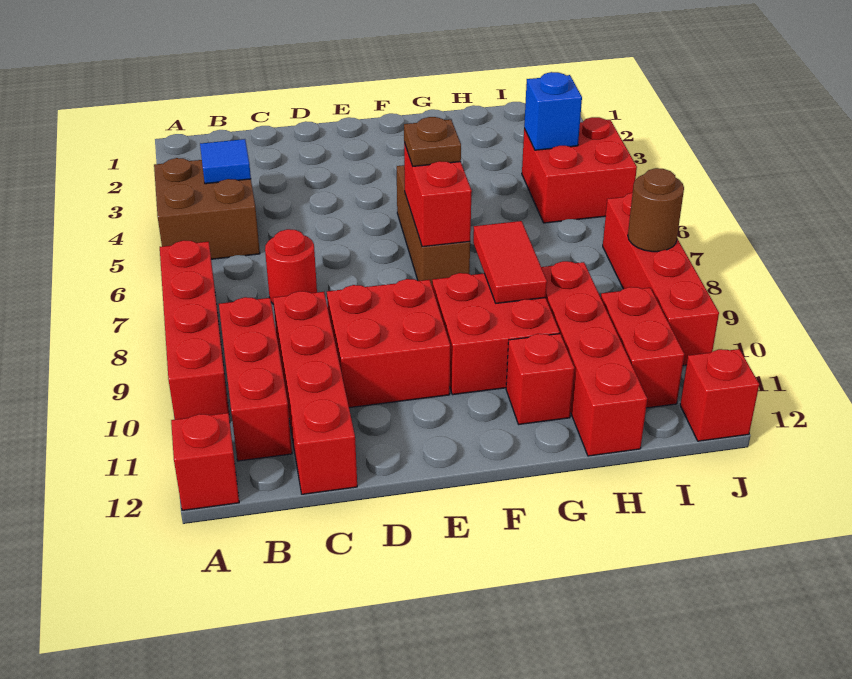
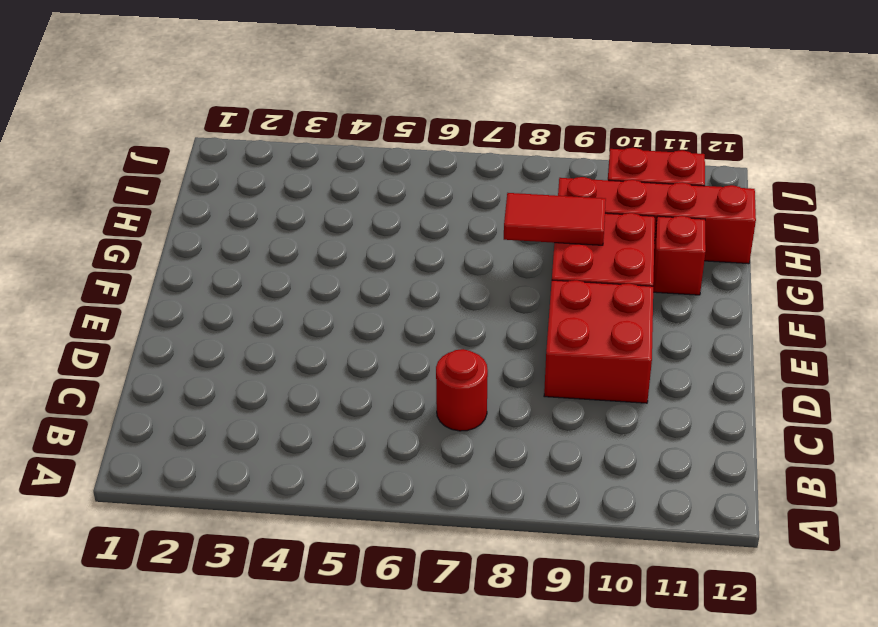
none -> brown 2x2 brick [154,158,260,259]
none -> red 1x4 brick [160,240,230,421]
none -> red 1x1 brick [171,413,239,511]

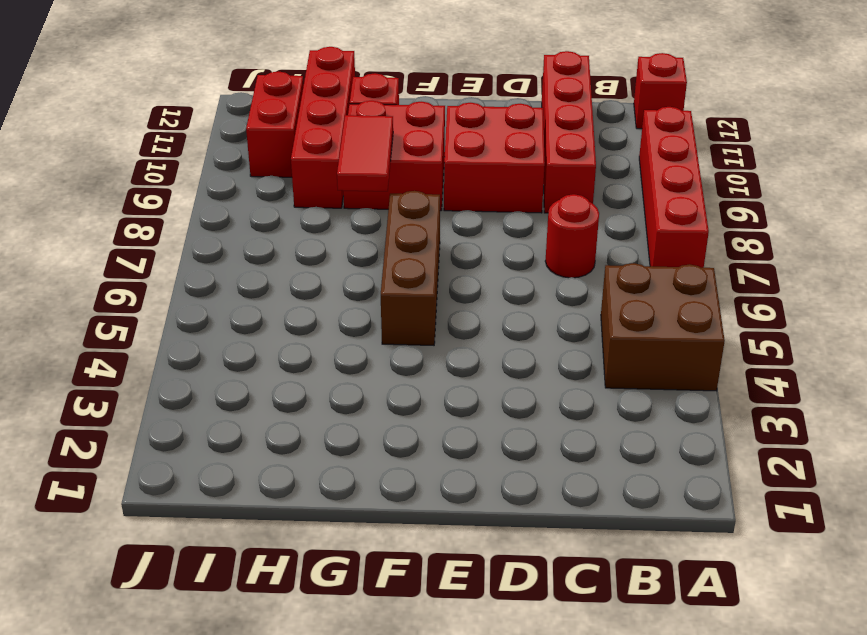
none -> red 1x3 brick [219,297,292,461]
none -> red 2x2 brick [522,117,637,223]
none -> red 1x4 brick [603,193,719,366]

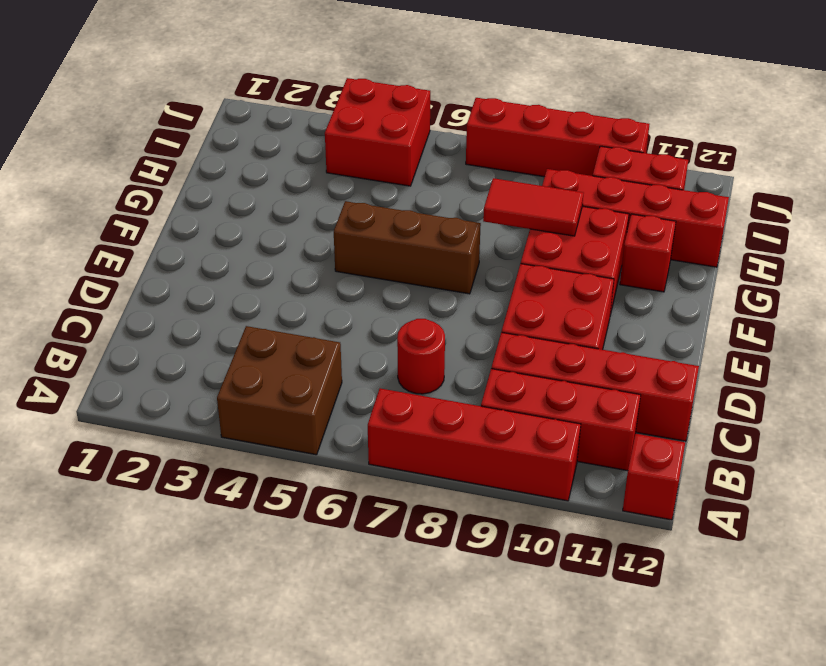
none -> red 1x1 brick [680,349,759,441]
none -> blue 1x1 tile [200,139,251,184]
none -> red 1x2 brick [404,143,472,247]

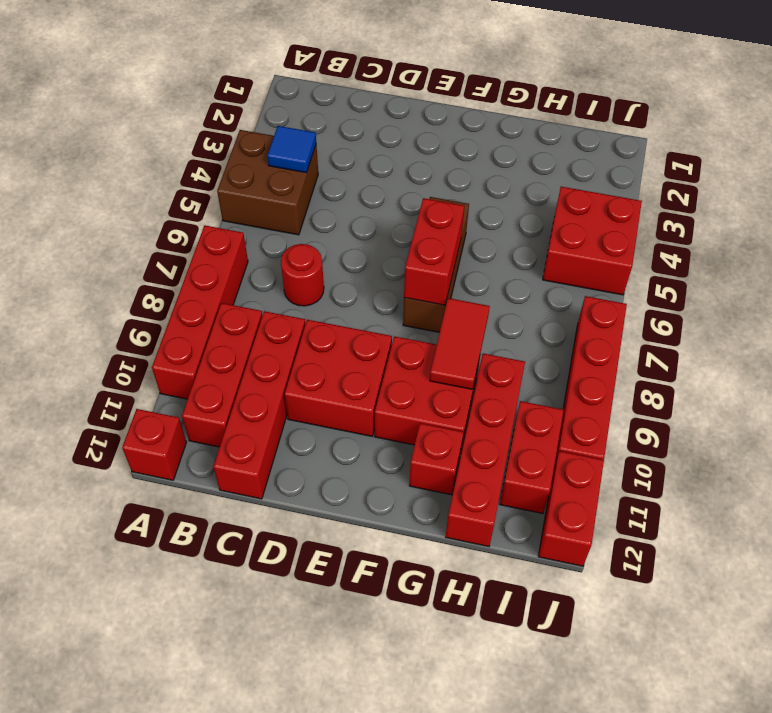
red 1x2 brick [538,451,604,566] -> red 1x1 brick [680,349,759,441]
none -> blue 1x1 brick [524,72,582,150]
none -> brown 1x1 round brick [628,168,684,252]
none -> brown 1x1 plate [404,117,461,166]

